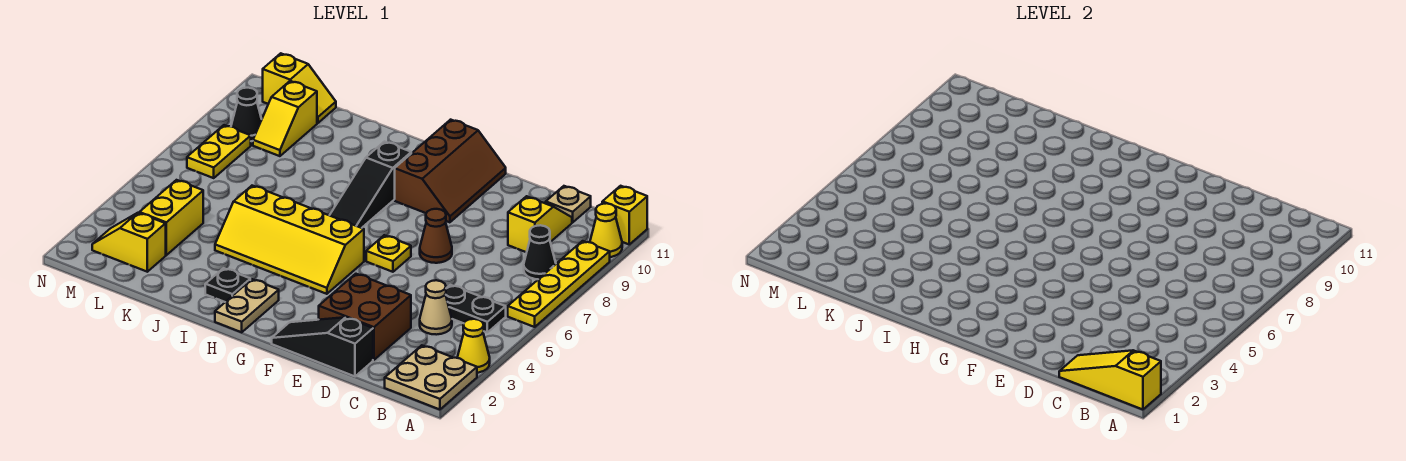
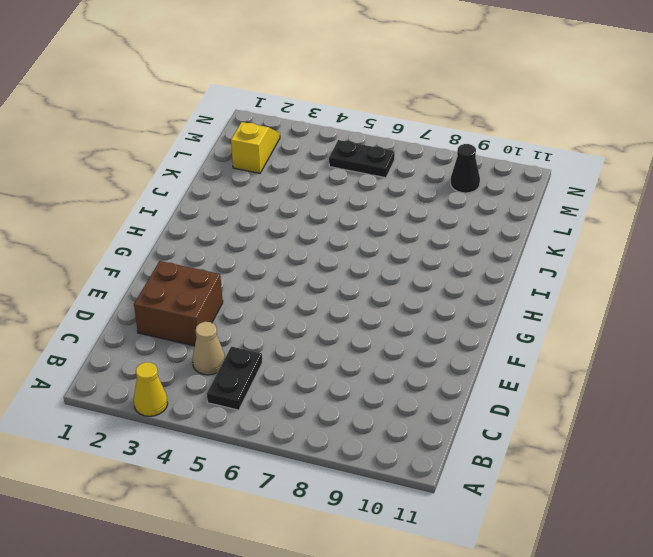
black 1x2 plate [329,140,395,178] -> none
none -> tan 2x2 plate [385,345,477,410]
none -> yellow 1x4 plate [508,241,610,327]
none -> yellow 1x1 cone [590,203,622,257]

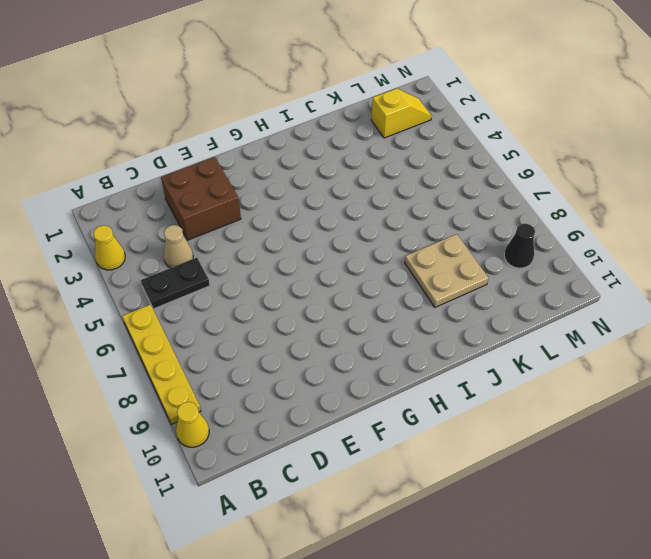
tan 2x2 plate [405,234,488,307] -> tan 2x2 plate moved to [385,345,477,410]
none -> yellow 1x1 brick [602,186,647,244]
none -> black 1x1 cone [524,225,556,279]
none -> yellow 1x2 slope [508,196,572,252]

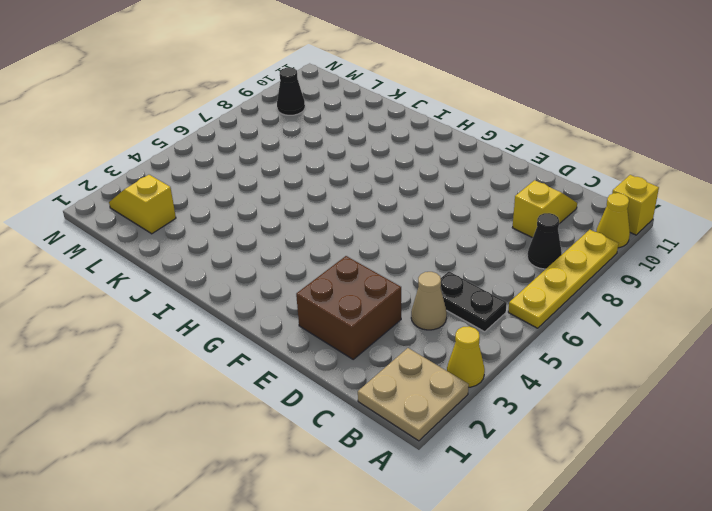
none -> tan 1x1 plate [546,186,591,222]
none -> black 1x3 slope [272,317,373,376]
none -> brown 1x1 cone [420,209,452,263]

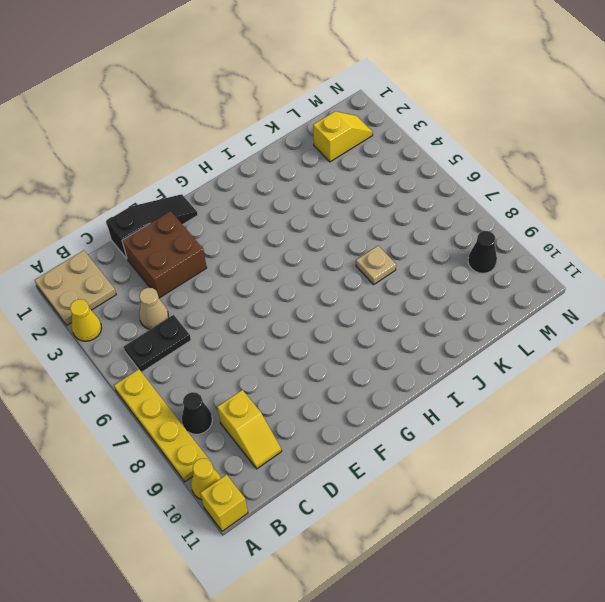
tan 1x1 plate [356,246,396,284] -> tan 1x1 plate moved to [546,186,591,222]
none -> brown 1x1 cone [420,209,452,263]
none -> yellow 1x1 plate [366,235,411,272]
none -> brown 2x3 slope [395,120,506,222]

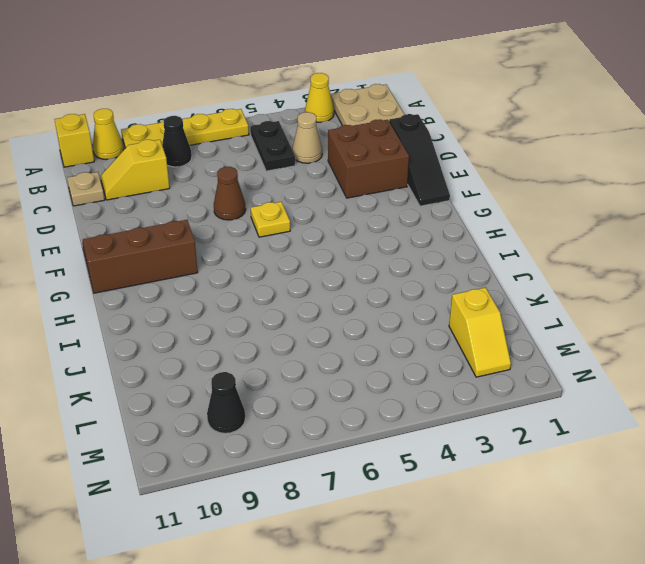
none -> yellow 2x4 slope [215,186,364,294]
none -> tan 1x2 plate [215,279,279,332]
none -> black 1x3 slope [330,142,411,228]

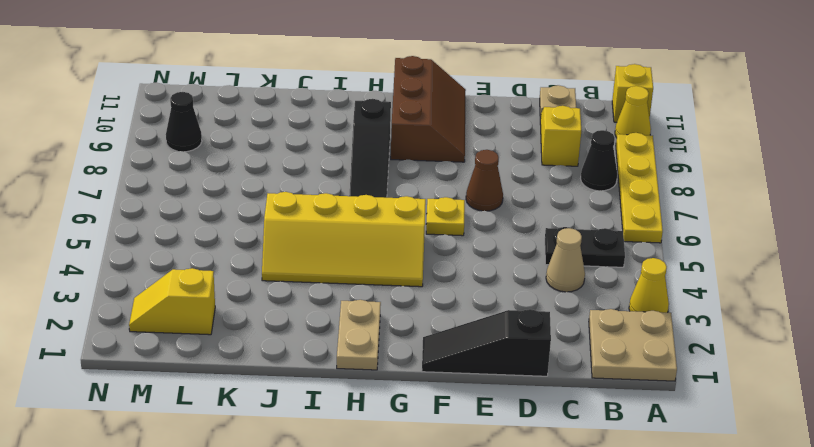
none -> brown 2x2 brick [319,274,411,360]
none -> black 1x1 plate [205,268,250,302]
none -> yellow 1x2 brick [139,180,203,255]

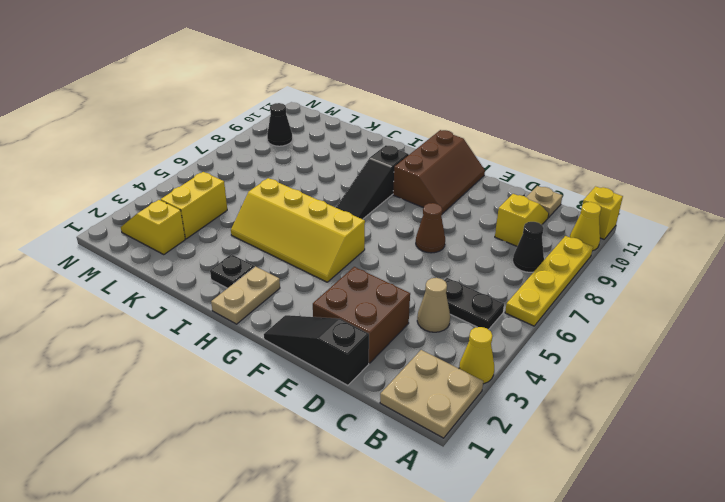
none -> yellow 1x1 plate [366,235,411,272]
none -> yellow 1x2 slope [253,81,317,156]
none -> yellow 1x2 slope [263,53,336,123]

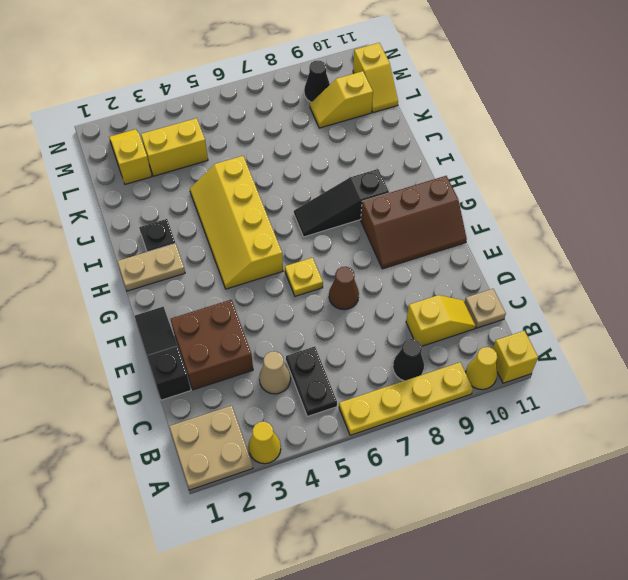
none -> yellow 1x2 plate [187,125,251,178]
none -> yellow 1x3 slope [1059,350,1161,410]

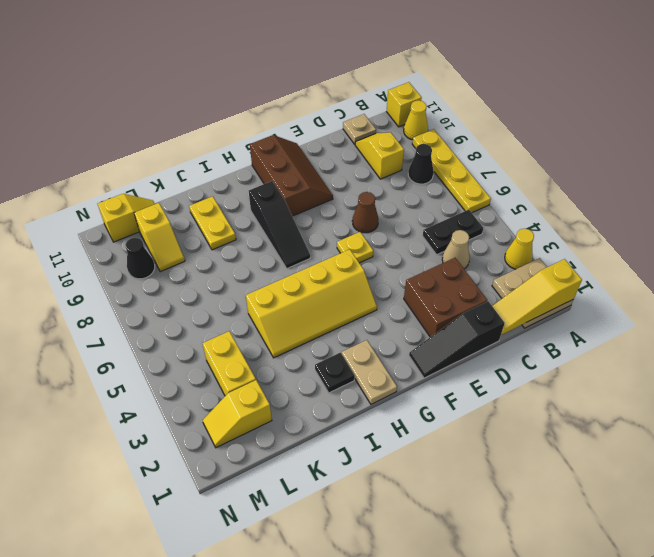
yellow 1x2 plate [189,196,236,250] -> yellow 1x2 plate moved to [187,125,251,178]

